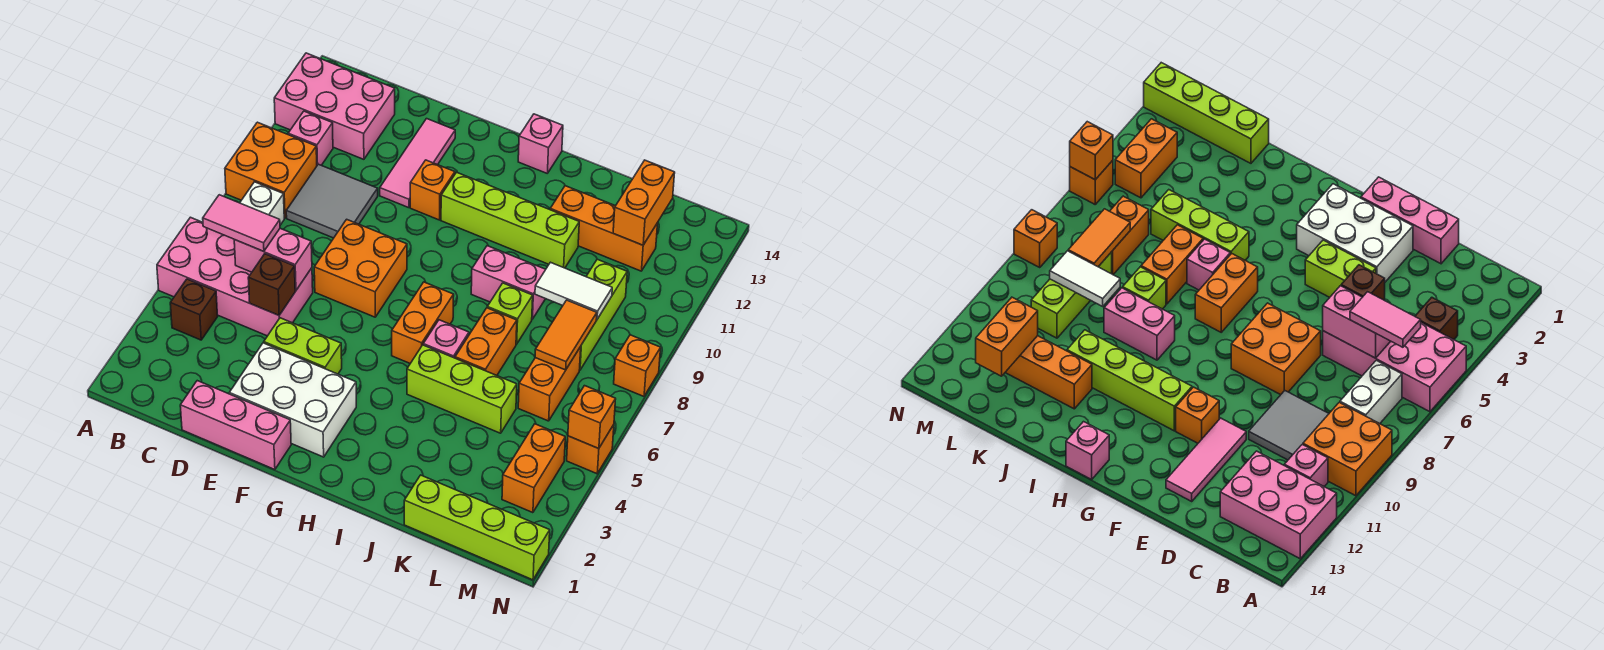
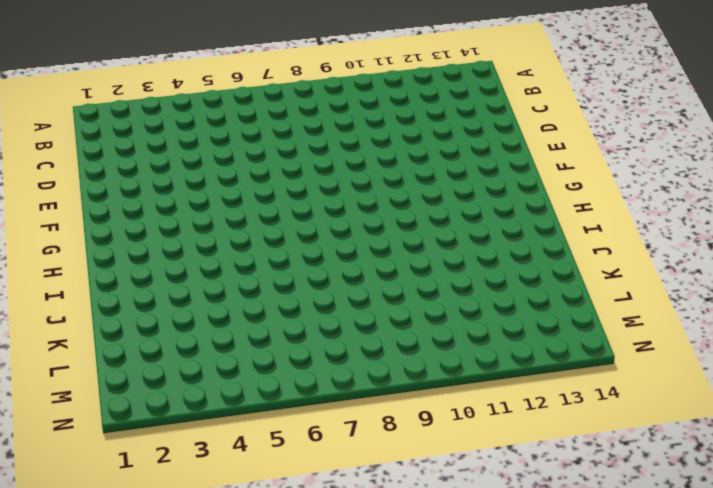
none -> pink 2x4 brick [157,217,313,336]
none -> orange 2x2 brick [225,122,317,218]
none -> pink 2x3 brick [274,53,395,159]
none -> brown 1x1 brick [170,279,218,340]

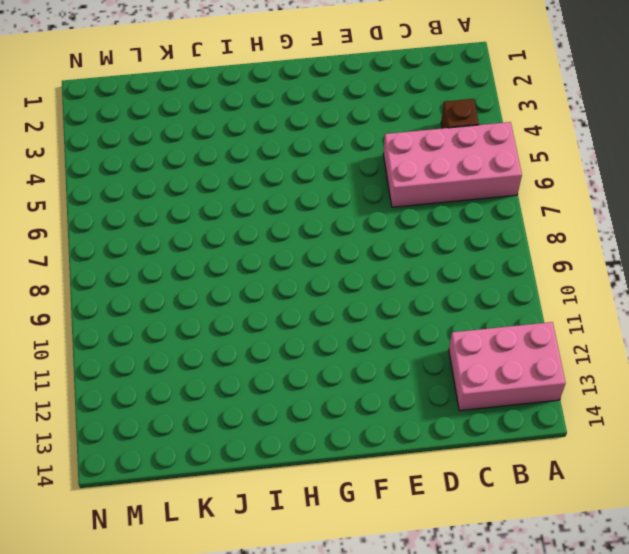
none -> orange 2x2 brick [225,122,317,218]
none -> white 1x2 brick [240,182,284,225]
none -> pink 1x1 brick [288,111,333,165]
none -> grey 2x2 tile [286,164,378,238]

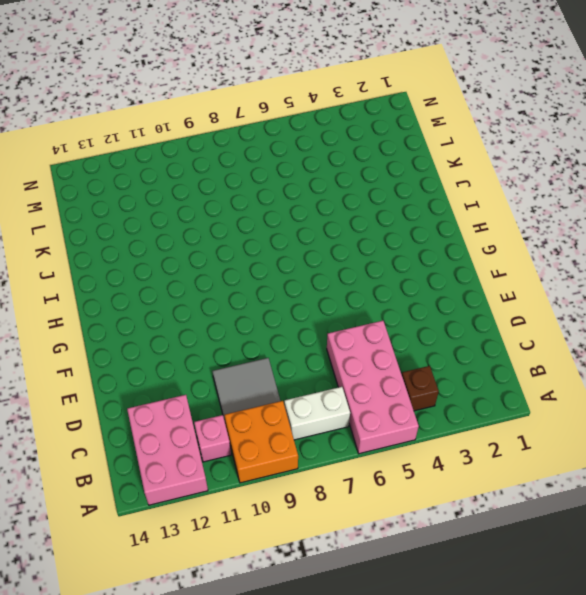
none -> pink 1x3 brick [180,381,291,470]
none -> white 2x3 brick [229,343,356,457]
none -> lime 1x2 brick [264,318,342,374]
none -> orange 2x2 brick [314,219,407,317]

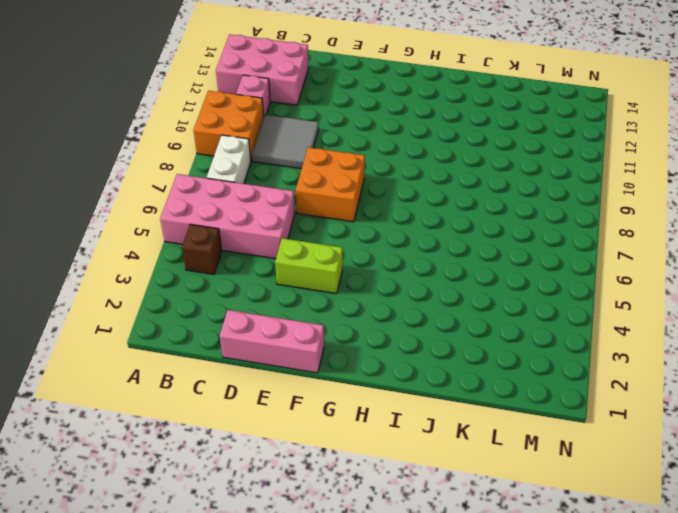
none -> white 2x3 brick [229,343,356,457]
none -> pink 1x3 tile [380,119,455,208]
none -> orange 1x1 brick [410,160,455,220]
none -> lime 1x4 brick [441,172,579,268]

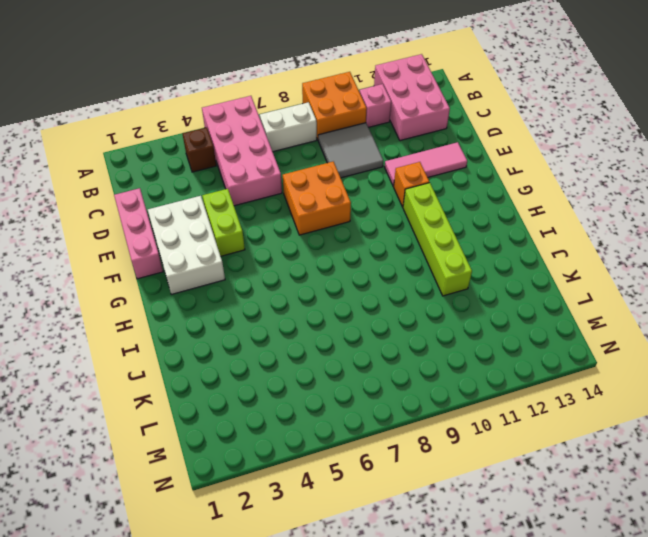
none -> orange 1x2 brick [392,282,454,363]
none -> pink 1x1 brick [518,114,563,173]
none -> lime 1x3 brick [407,345,517,433]
none -> pink 1x1 brick [423,320,469,358]

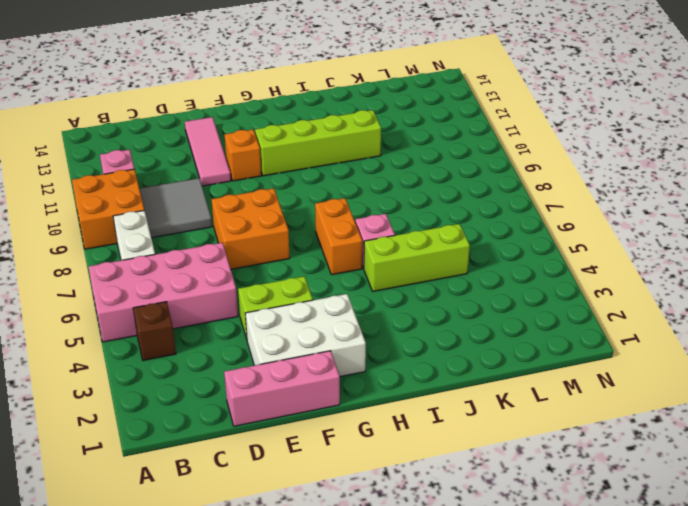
none -> pink 2x3 brick [274,53,395,159]
none -> pink 1x1 brick [518,114,563,173]
none -> pink 1x2 brick [471,246,546,319]
none -> orange 1x2 brick [455,308,517,375]

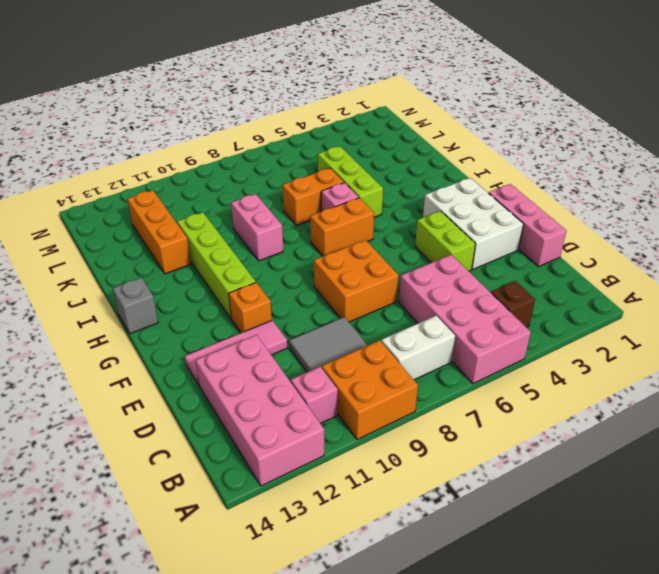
pink 2x4 brick [195,335,324,486] -> pink 2x3 brick [274,53,395,159]
grey 1x1 brick [113,278,158,334] -> pink 1x1 brick [518,114,563,173]
none -> lime 1x1 brick [487,283,533,344]
none -> lime 1x4 brick [404,475,550,580]
none -> orange 1x2 brick [518,347,581,421]
none -> lime 1x3 brick [580,259,627,370]

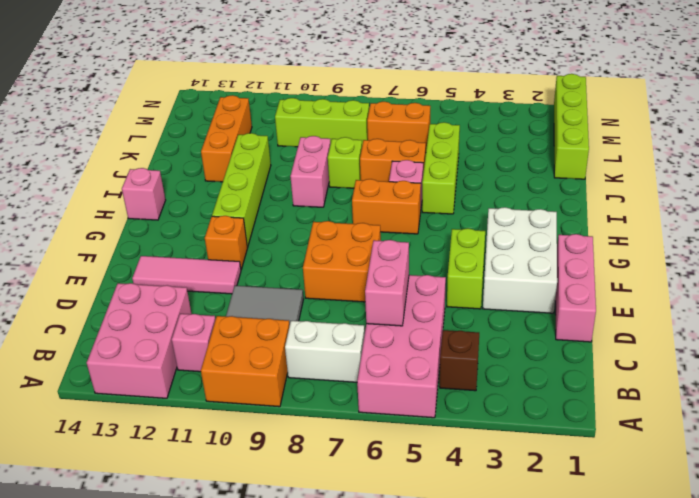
none -> orange 1x2 brick [502,424,565,513]
none -> orange 1x1 brick [567,425,614,474]
none -> orange 1x1 brick [614,335,661,396]
none -> brown 1x1 brick [248,254,295,315]

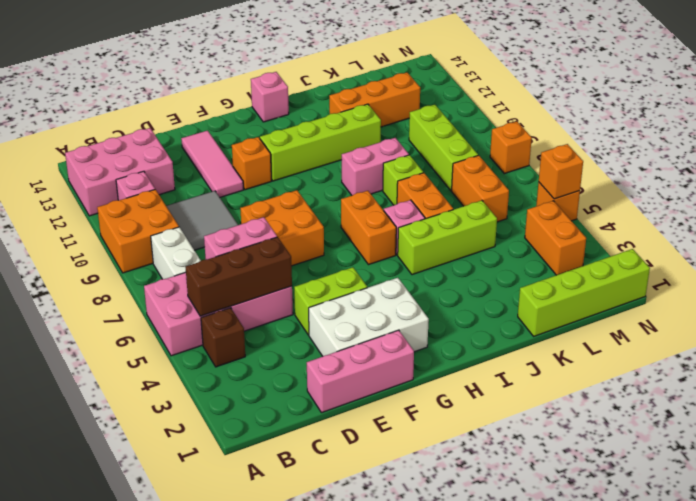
brown 1x3 brick [185,237,292,316] -> brown 1x1 brick [248,254,295,315]
none -> white 1x2 tile [535,262,612,319]
none -> orange 1x2 tile [535,300,597,370]
none -> orange 1x2 brick [613,160,675,245]
none -> pink 1x2 tile [203,195,280,251]

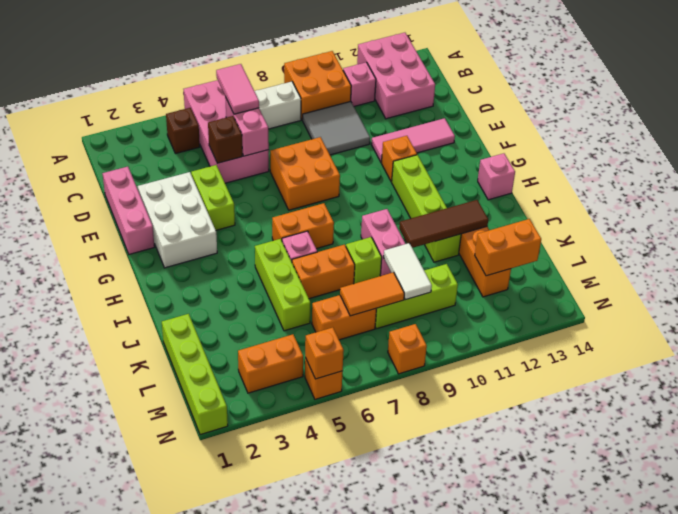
brown 1x3 tile [399,200,488,248] -> none

